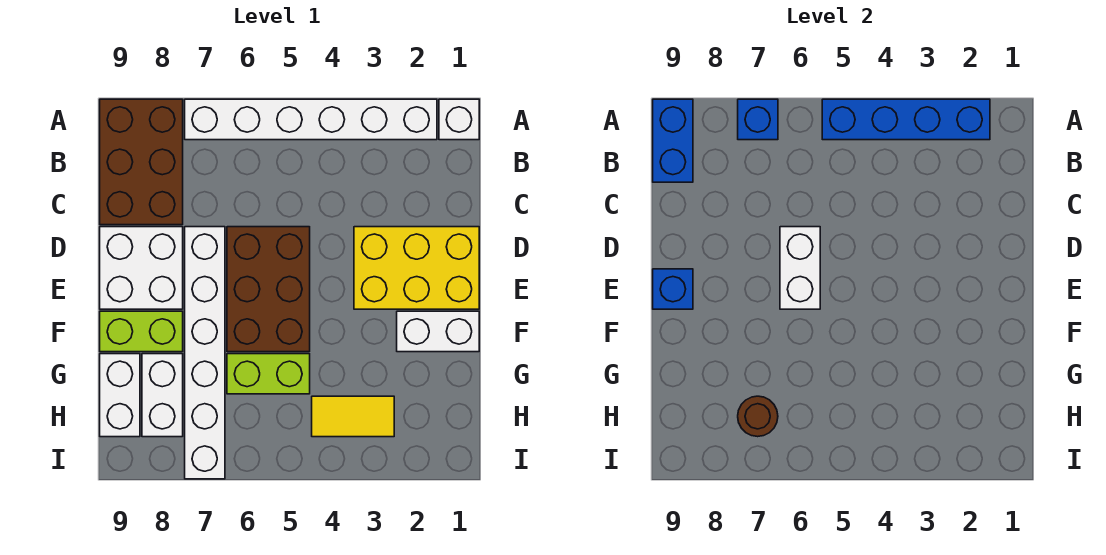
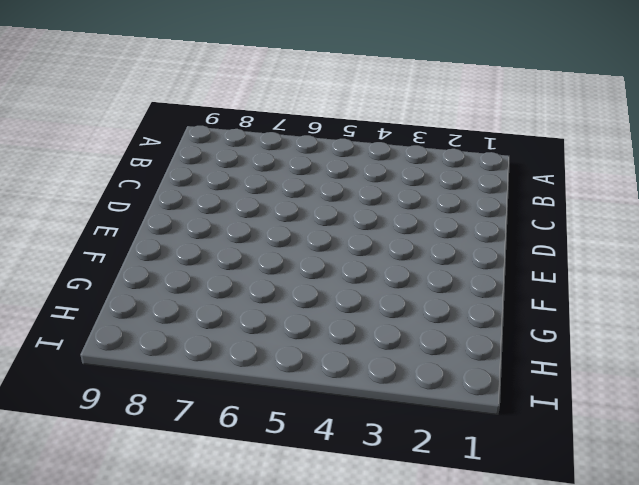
none -> white 1x1 brick [439,99,479,140]
none -> white 1x6 brick [185,99,437,140]
none -> brown 2x3 brick [100,99,183,225]

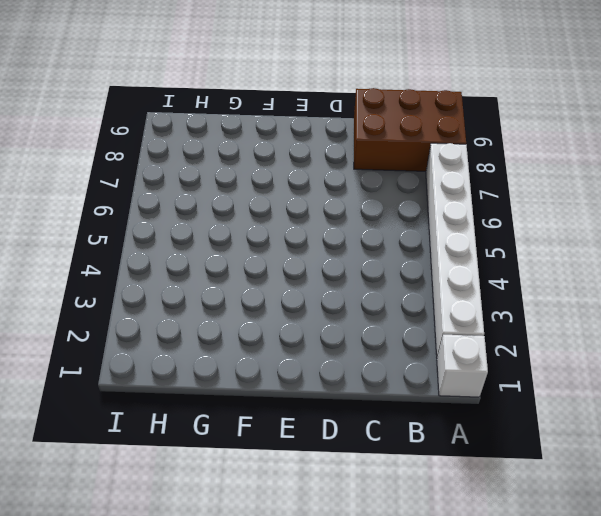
none -> yellow 2x3 brick [354,227,479,309]
none -> brown 2x3 brick [227,227,310,352]
none -> white 1x6 brick [185,227,225,479]

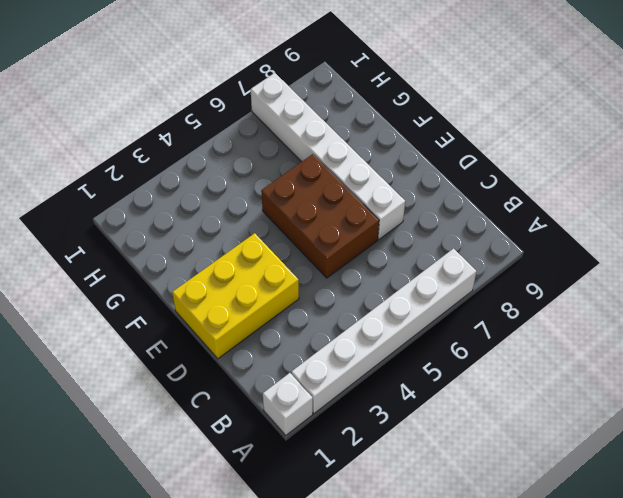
none -> brown 2x3 brick [100,99,183,225]
none -> white 2x2 brick [100,227,183,309]
none -> white 1x2 brick [397,311,479,352]

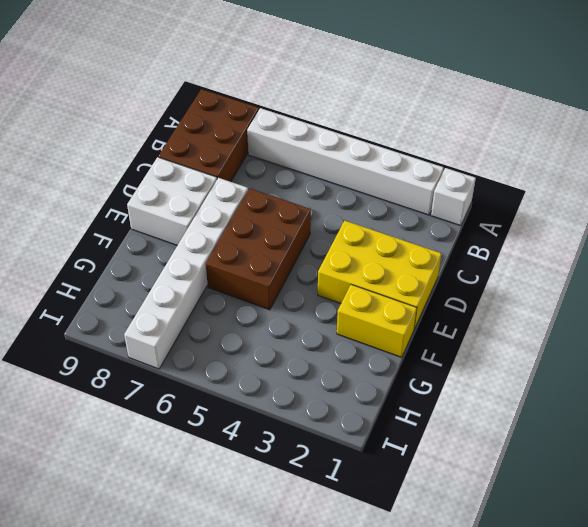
yellow 1x2 brick [337,285,417,357] -> white 1x2 brick [397,311,479,352]
none -> lime 1x2 brick [100,311,183,352]
none -> lime 1x2 brick [227,354,310,394]
none -> white 1x2 brick [142,354,183,437]

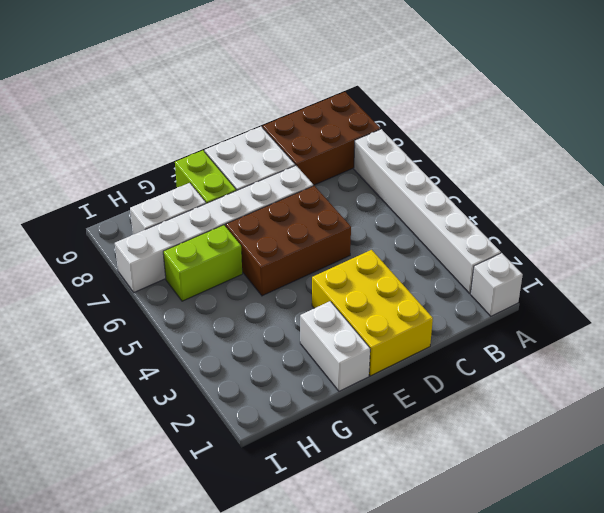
lime 1x2 brick [163,225,242,301] -> lime 1x2 brick turned to [227,354,310,394]
none -> white 1x2 brick [100,354,140,437]
none -> yellow 1x2 tile [312,396,394,437]
none -> blue 1x4 brick [822,99,990,140]

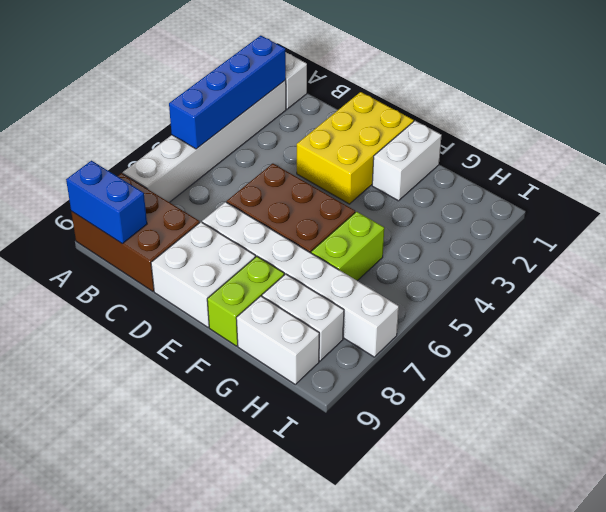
none -> yellow 1x2 tile [312,396,394,437]
none -> blue 1x1 brick [738,99,778,140]
none -> white 1x2 brick [780,227,820,309]

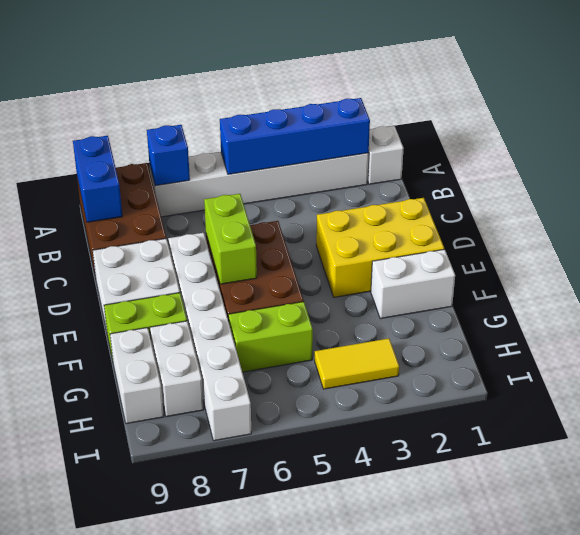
lime 1x2 brick [204,194,257,284] -> white 1x2 brick [780,227,820,309]
none -> blue 1x1 brick [653,269,693,309]
none -> brown 1x1 round brick [738,396,778,437]

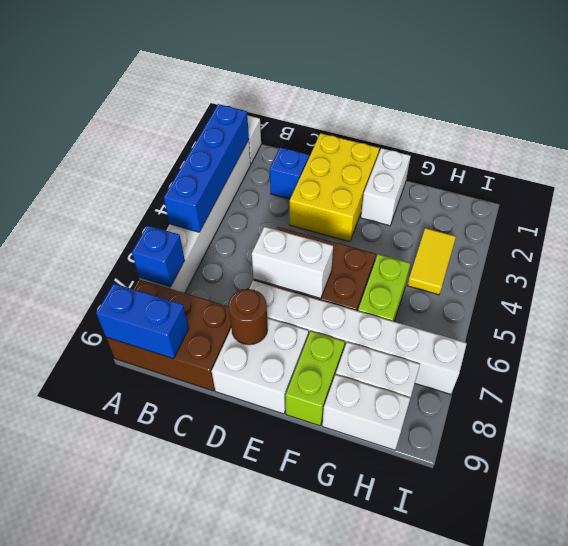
blue 1x1 brick [270,147,309,199] -> blue 1x1 brick moved to [653,269,693,309]
brown 1x1 round brick [229,289,268,345] -> brown 1x1 round brick moved to [738,396,778,437]

